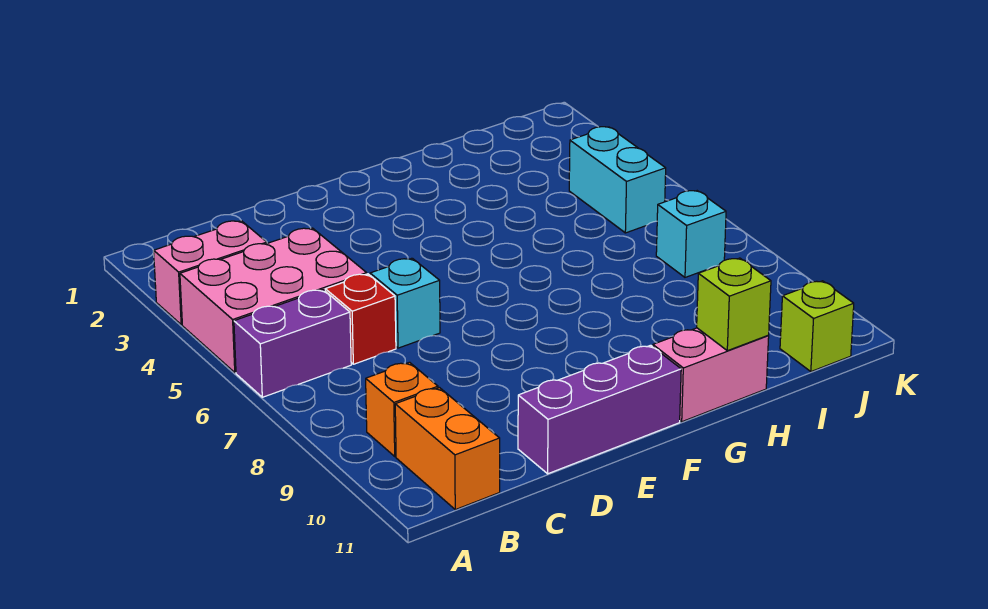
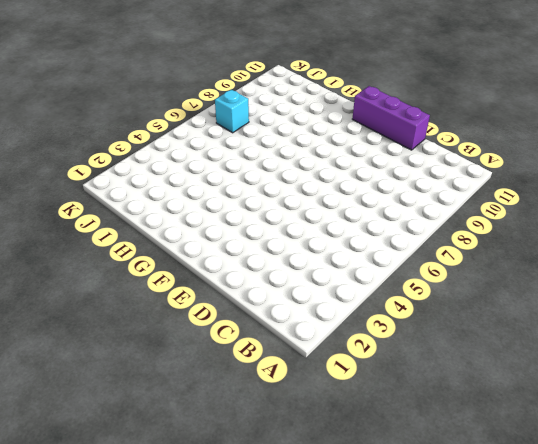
none -> pink 1x2 brick [154,221,267,325]
none -> pink 2x3 brick [180,228,367,373]
none -> purple 1x2 brick [234,290,351,397]

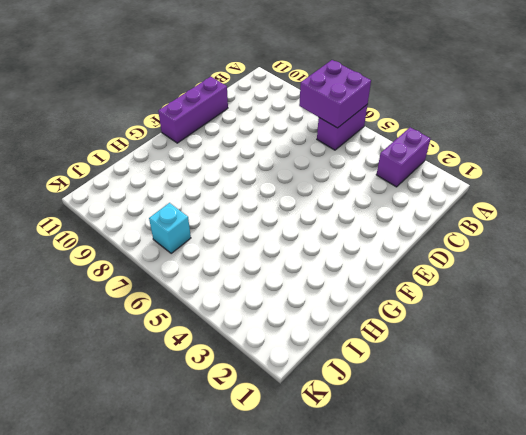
purple 1x2 brick [376,128,430,187] -> pink 1x2 brick [154,221,267,325]
purple 2x2 brick [299,60,371,128] -> none
none -> pink 2x3 brick [180,228,367,373]
none -> orange 1x1 brick [366,362,438,456]
none -> orange 1x2 brick [395,388,500,510]

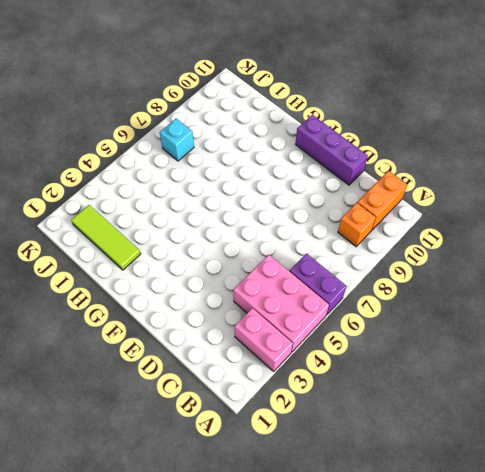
lime 1x3 tile [71,205,141,270] -> none
none -> red 1x1 brick [325,274,396,364]
none -> cyan 1x1 brick [370,258,440,348]
none -> pink 1x2 brick [653,328,769,422]

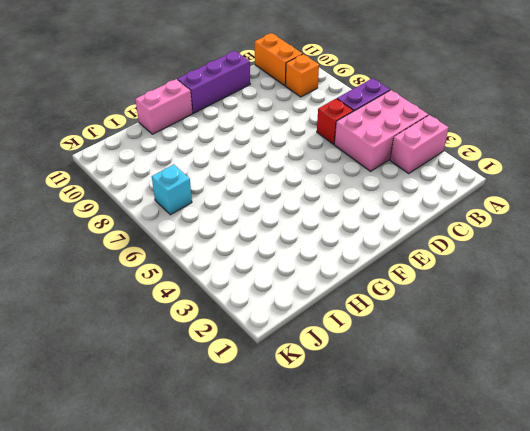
none -> cyan 1x1 brick [370,258,440,348]
none -> cyan 1x2 brick [569,127,666,233]
none -> lime 1x1 brick [780,281,854,372]

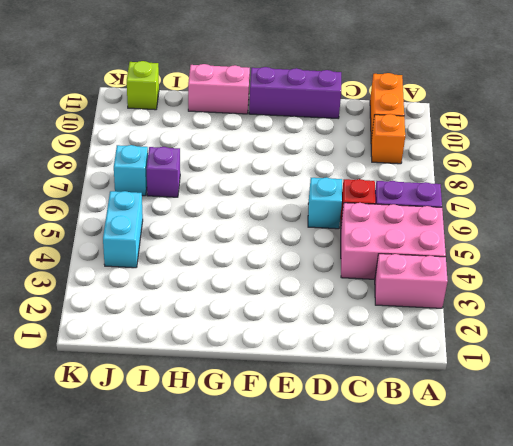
purple 1x1 brick [146,147,180,197] -> none
none -> lime 1x1 brick [697,258,771,351]

